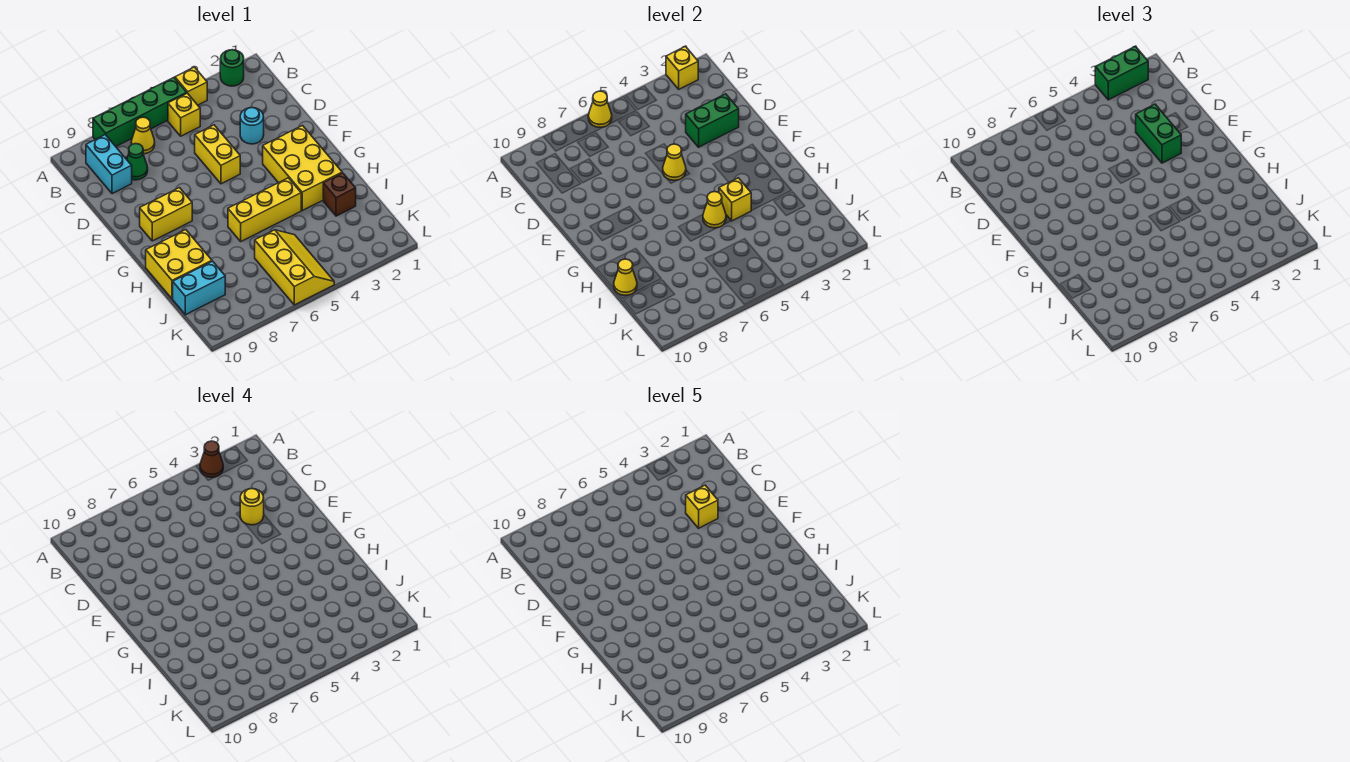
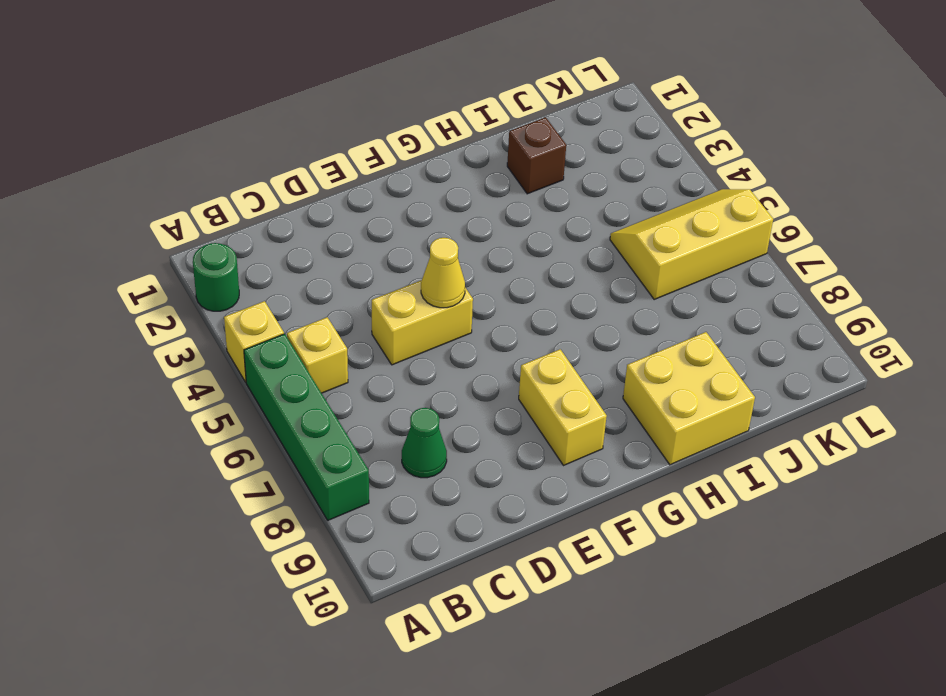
none -> yellow 1x1 cone [131,117,155,154]
none -> cyan 1x2 brick [86,135,132,194]
none -> cyan 1x1 round brick [240,108,264,144]

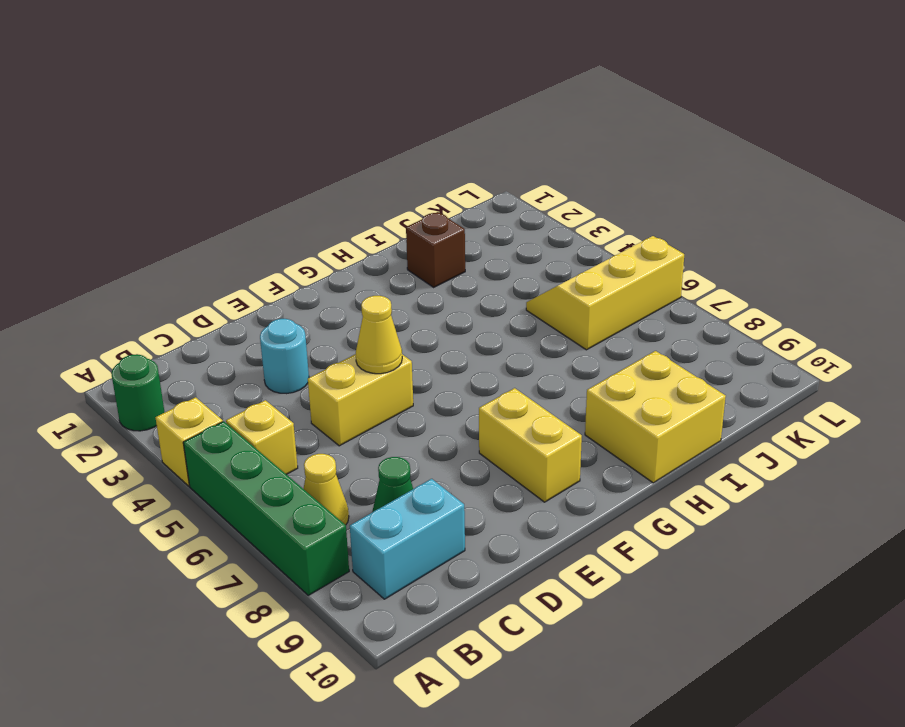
none -> yellow 2x3 brick [263,126,342,210]
none -> yellow 1x3 brick [228,178,301,241]
none -> cyan 1x2 brick [173,261,225,315]

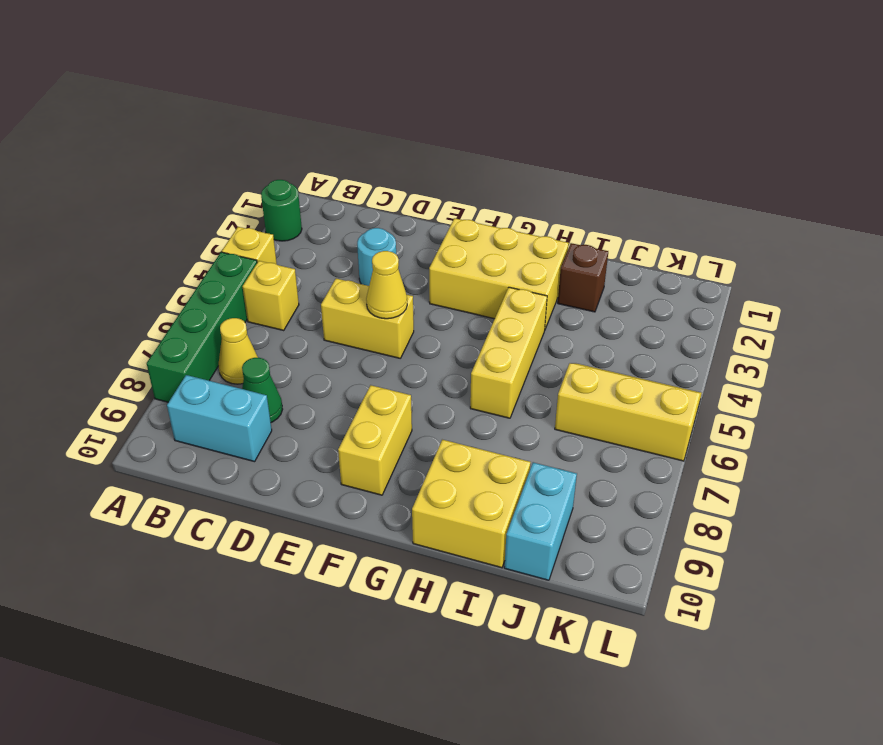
none -> yellow 1x1 brick [666,46,698,89]
none -> yellow 1x1 cone [588,91,612,127]
none -> green 1x2 brick [686,94,739,147]

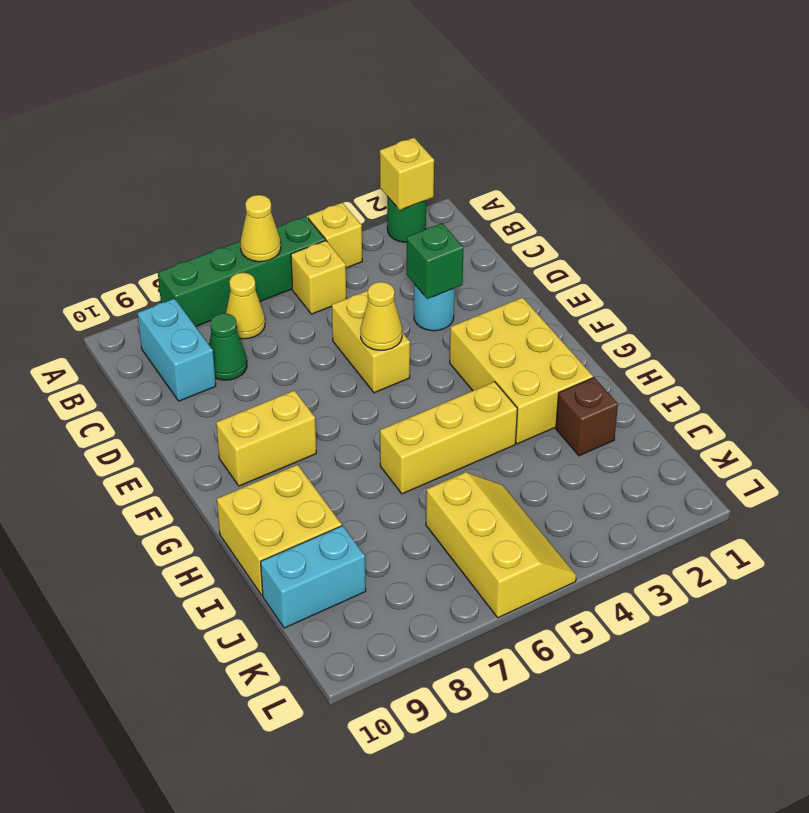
green 1x1 brick [407,223,464,299] -> green 1x2 brick [686,94,739,147]
none -> yellow 1x1 brick [719,178,751,221]
none -> yellow 1x1 cone [703,192,726,228]
none -> yellow 1x1 cone [614,259,637,295]

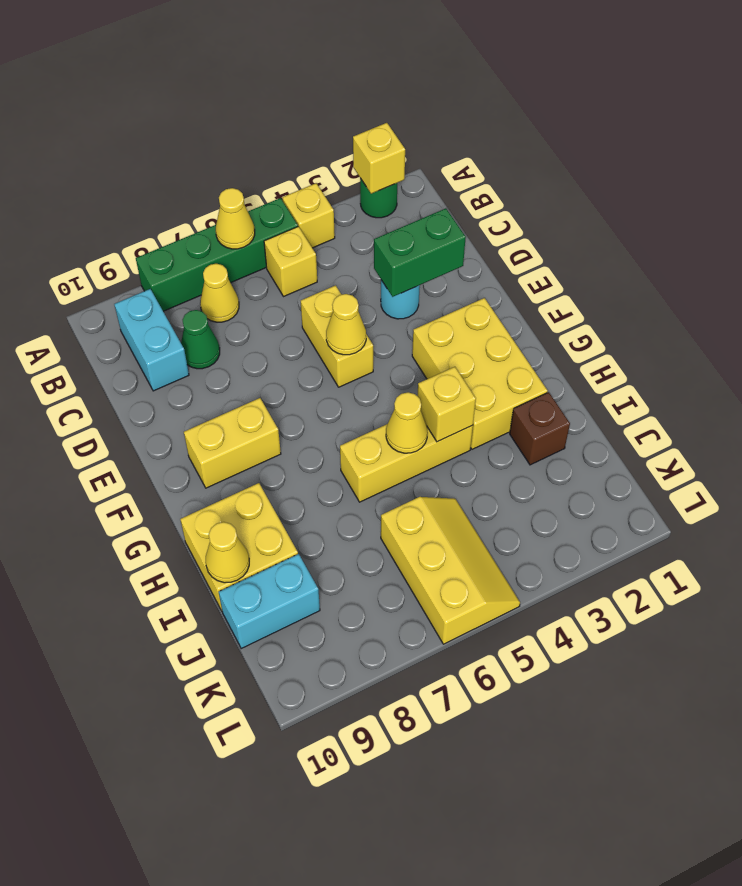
none -> green 1x2 brick [1095,46,1148,100]
none -> green 1x2 brick [1136,104,1181,163]
none -> brown 1x1 cone [200,441,223,477]

